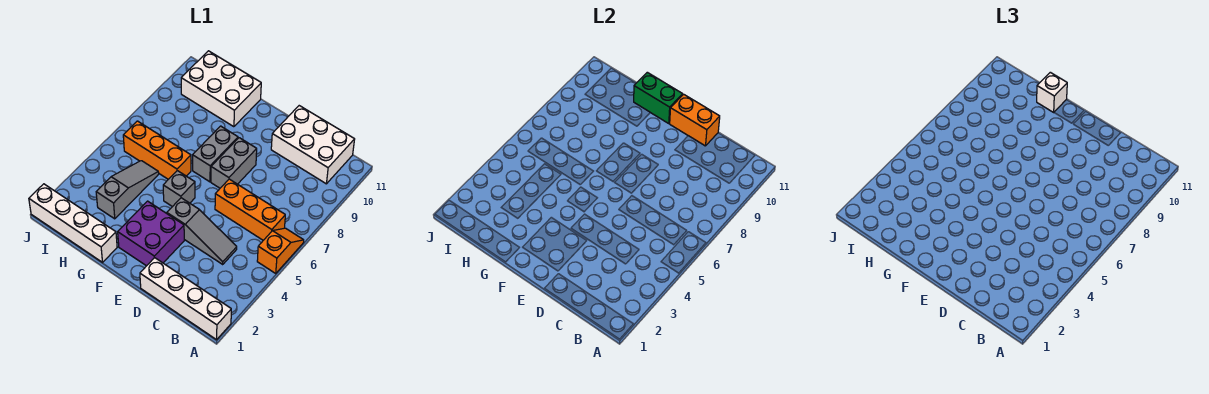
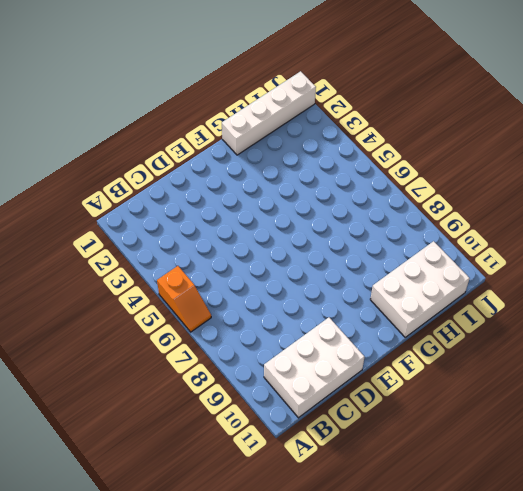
none -> white 1x4 brick [140,258,231,340]
none -> orange 1x3 brick [215,179,285,240]
none -> grey 1x3 slope [167,198,237,264]

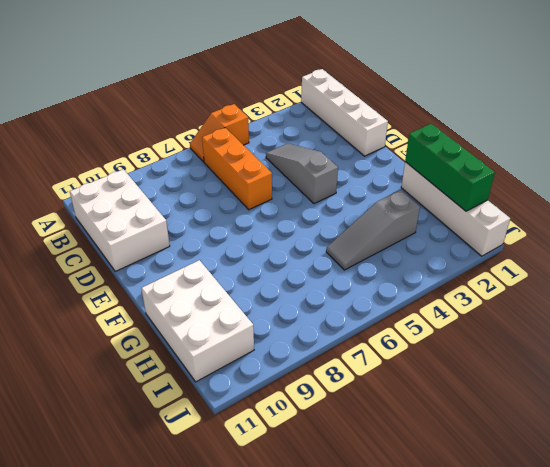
green 1x3 brick [405,124,495,211] -> none
none -> purple 2x2 brick [118,201,184,266]
none -> grey 1x2 brick [211,138,257,188]
none -> grey 1x1 brick [163,171,195,207]

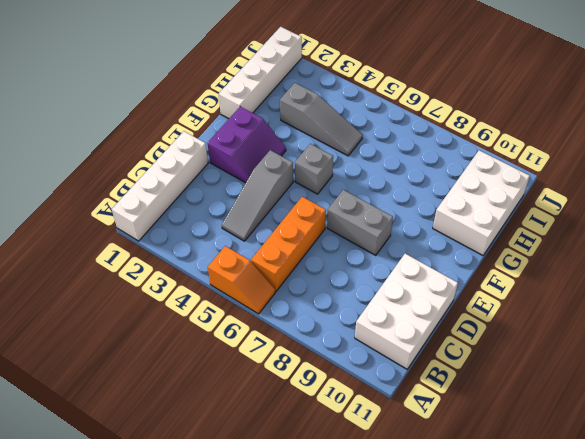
purple 2x2 slope [208,107,286,183] -> purple 2x2 brick [118,201,184,266]
none -> grey 1x2 brick [193,126,238,182]
none -> orange 1x3 brick [123,121,191,179]
none -> orange 1x2 brick [670,94,720,146]

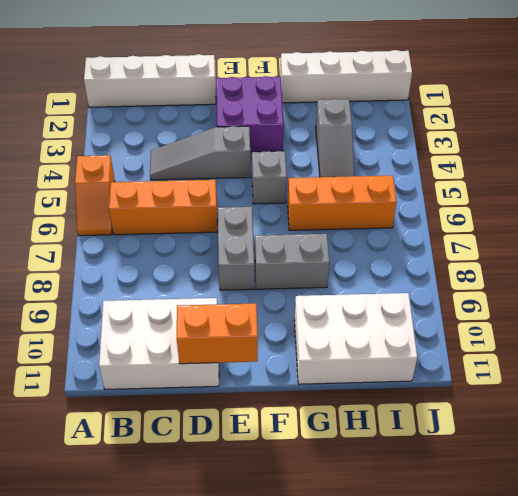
grey 1x2 brick [255,234,329,289] -> grey 1x2 brick turned to [193,126,238,182]
none -> green 1x2 brick [634,72,683,123]
none -> white 1x1 brick [1037,72,1067,112]

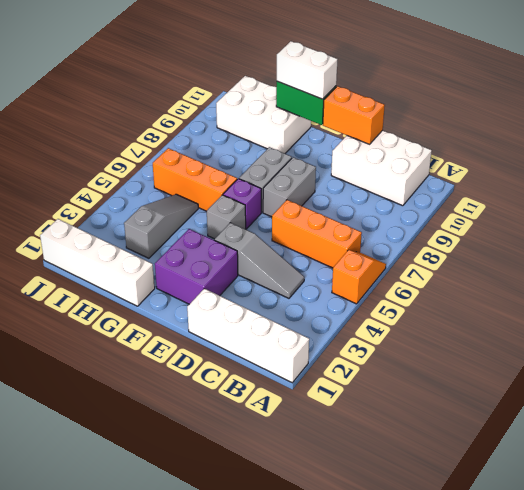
purple 1x1 brick [223,179,261,229] -> none
white 1x2 brick [277,41,338,99] -> white 1x1 brick [1037,72,1067,112]

